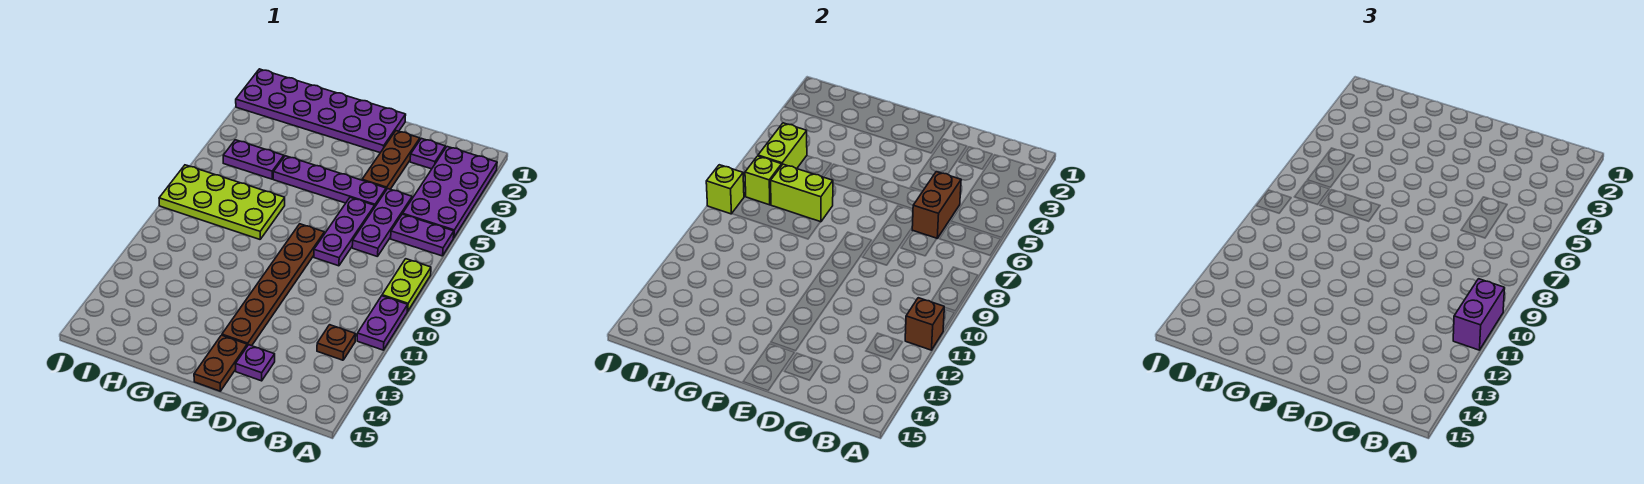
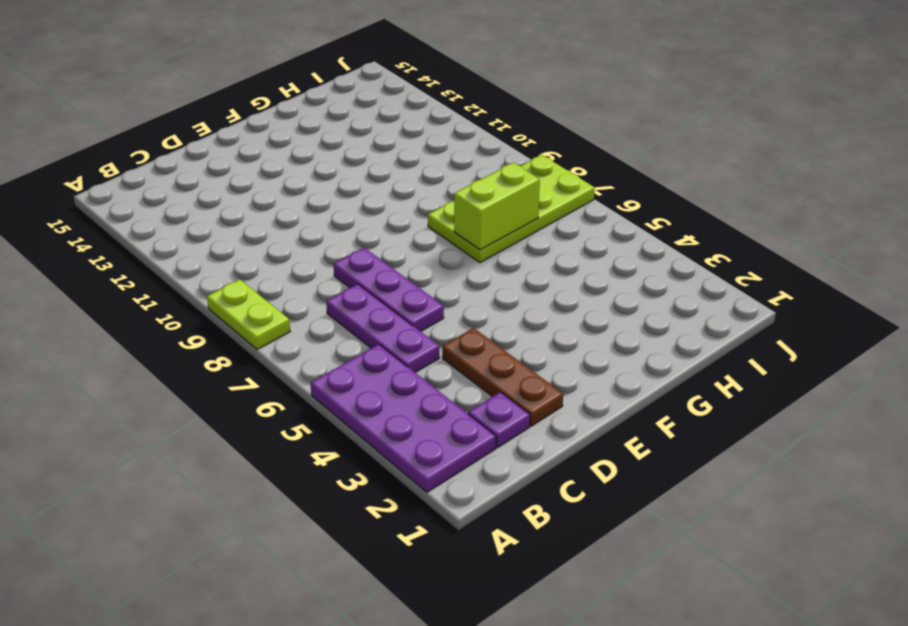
none -> purple 1x2 plate [391,214,454,256]
none -> purple 1x2 plate [357,296,408,350]
none -> brown 1x1 plate [317,325,356,360]

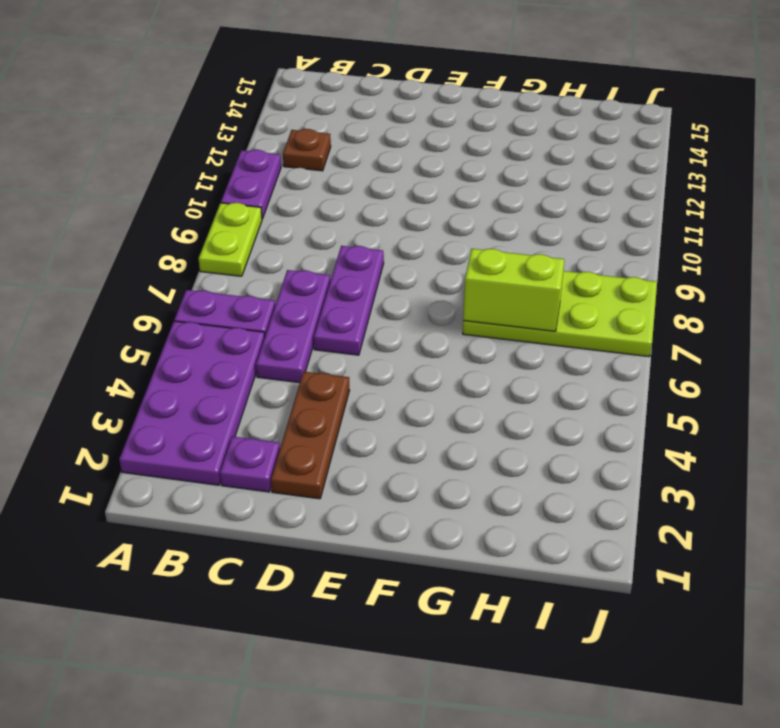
none -> purple 1x4 plate [273,156,386,206]
none -> purple 1x1 plate [236,345,275,381]
none -> purple 2x6 plate [236,69,406,153]

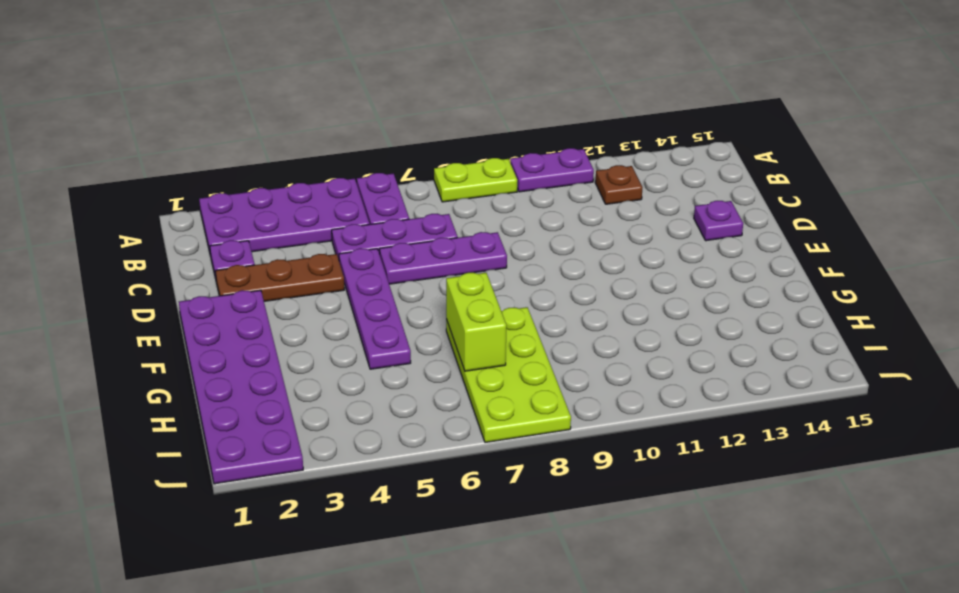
none -> brown 1x6 plate [222,224,324,346]
none -> brown 1x2 plate [194,335,247,391]
none -> purple 1x2 plate [223,140,284,179]

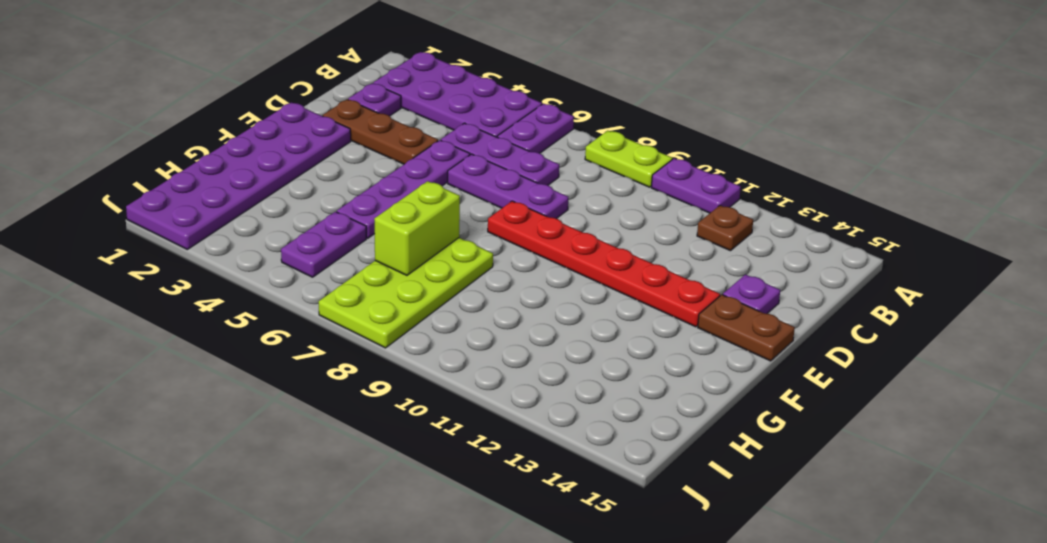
red 1x6 plate [488,201,720,327] -> brown 1x6 plate [222,224,324,346]
none -> brown 1x1 brick [905,298,945,350]
none -> brown 1x2 brick [912,172,961,238]
none -> lime 1x2 brick [758,123,807,169]

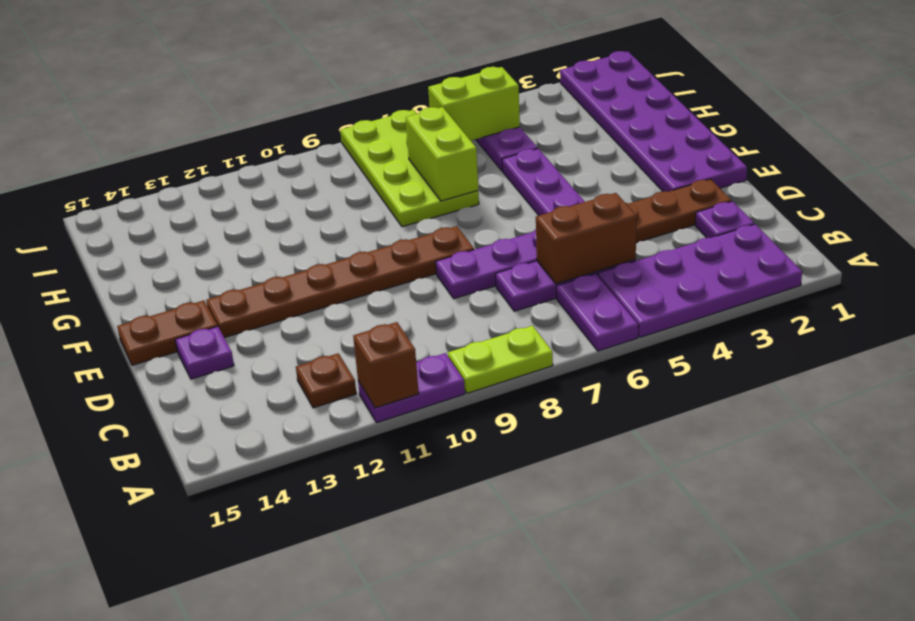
none -> lime 1x1 brick [745,156,782,205]
none -> lime 1x1 brick [706,165,744,214]
none -> purple 1x2 brick [1453,279,1505,350]

